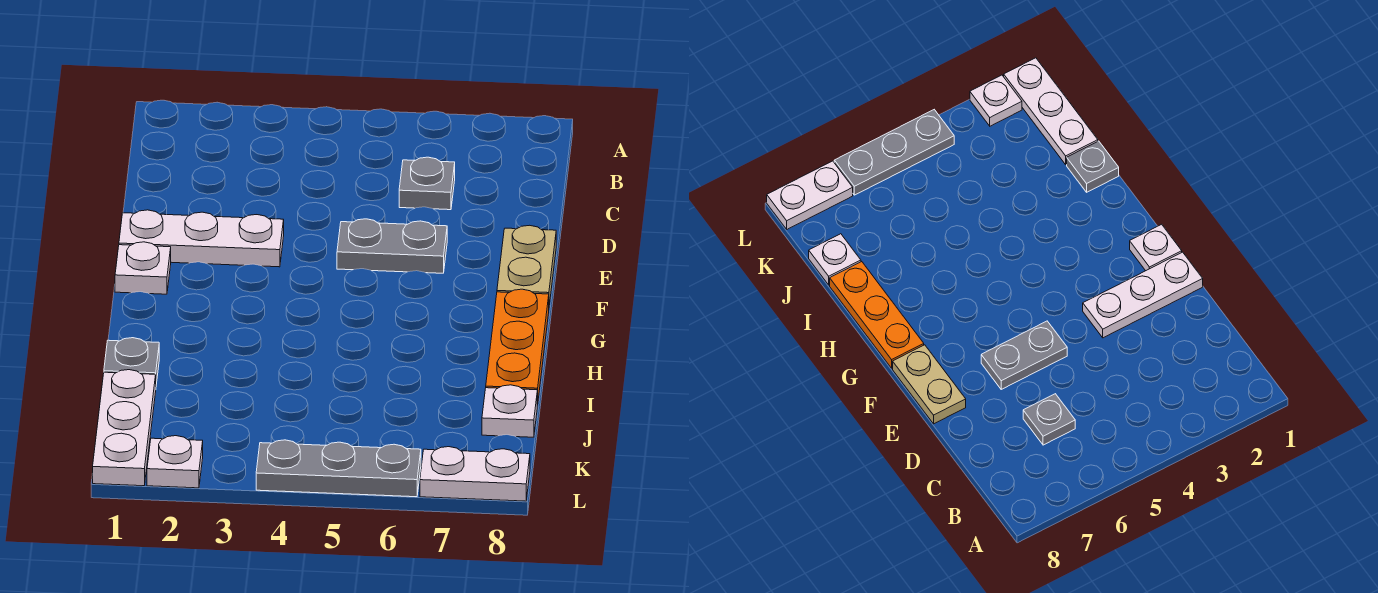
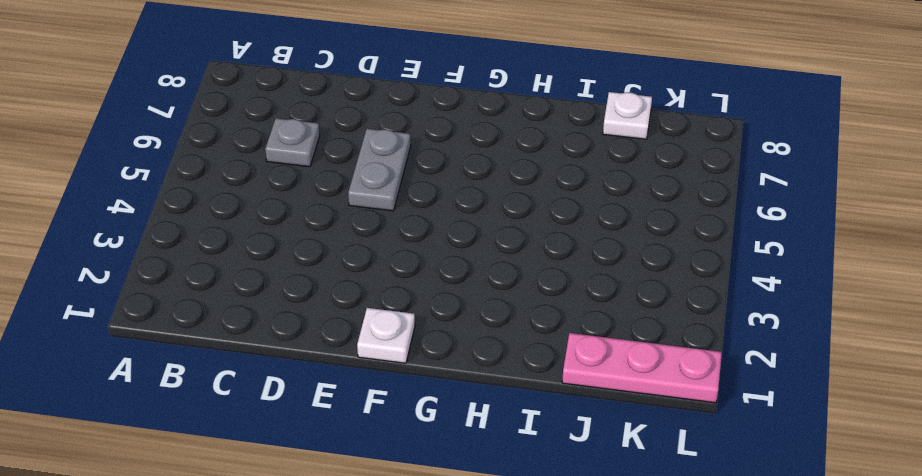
pink 1x3 plate [562,333,722,403] -> white 1x3 plate [93,370,156,486]
none -> white 1x3 plate [119,210,284,267]
none -> tan 1x2 plate [497,225,556,305]
none -> orange 1x3 plate [486,289,549,405]

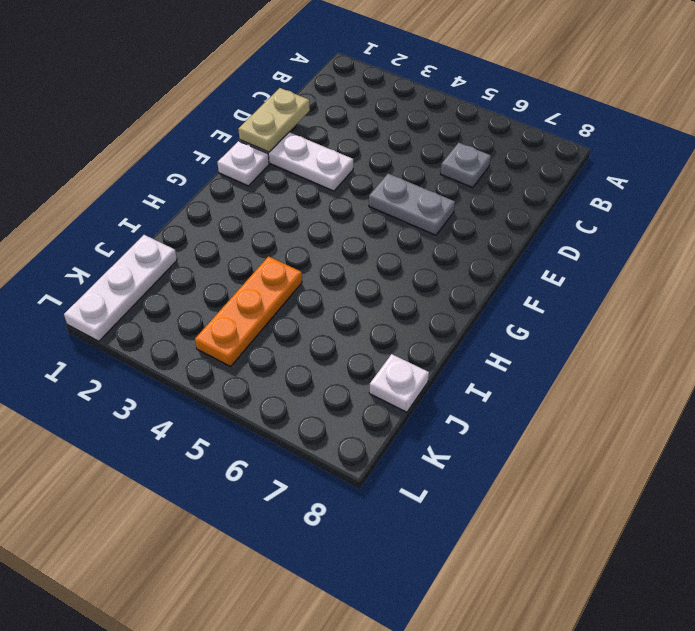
tan 1x2 plate [238,88,310,152] -> tan 1x2 plate moved to [497,225,556,305]
orange 1x3 plate [195,256,302,366] -> orange 1x3 plate moved to [486,289,549,405]
none -> grey 1x1 plate [104,338,159,384]
none -> white 1x1 plate [147,436,203,488]
none -> grey 1x3 plate [256,440,421,497]

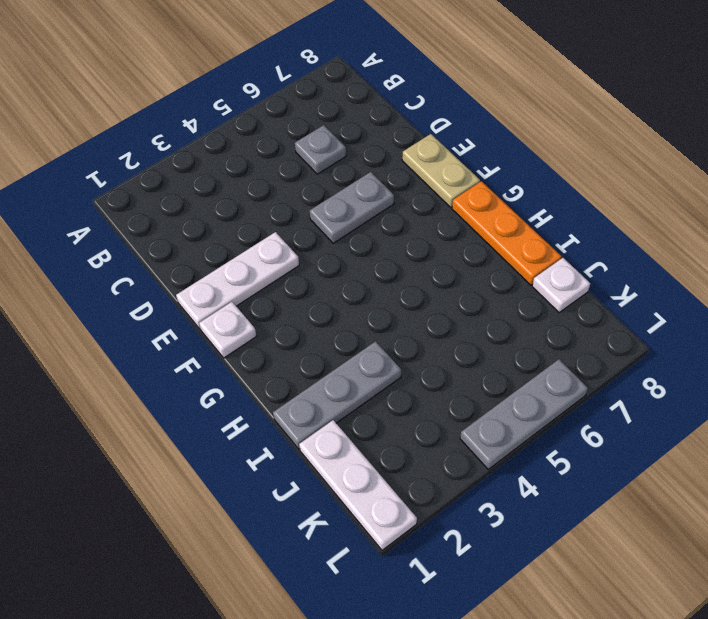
grey 1x3 plate [273,341,401,449] -> grey 1x1 plate [104,338,159,384]
none -> white 1x1 plate [147,436,203,488]
none -> white 1x2 plate [420,447,530,501]

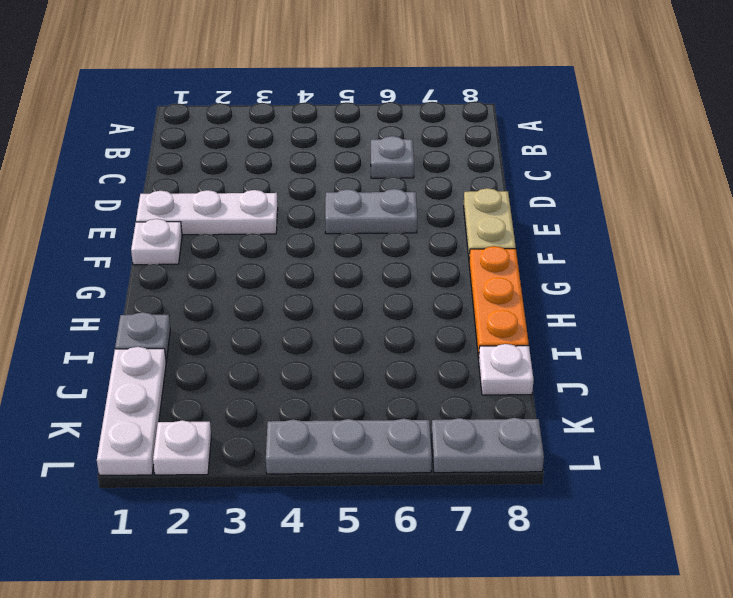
grey 1x2 plate [431,418,544,473] -> white 1x2 plate [420,447,530,501]

